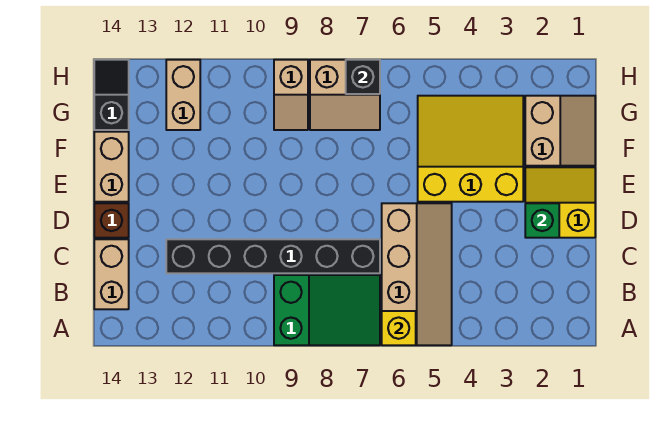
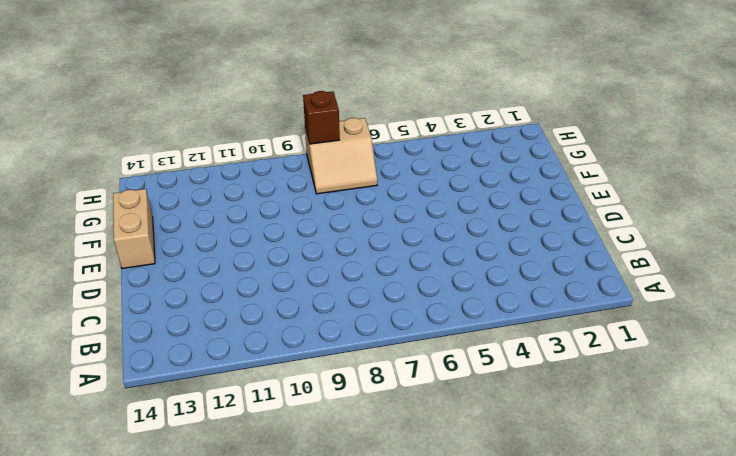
brown 1x1 brick [303,91,340,144] -> brown 1x1 brick moved to [94,203,129,238]
none -> tan 2x4 slope [382,203,452,345]
none -> green 2x3 slope [274,275,380,345]
none -> tan 1x2 brick [94,239,129,309]

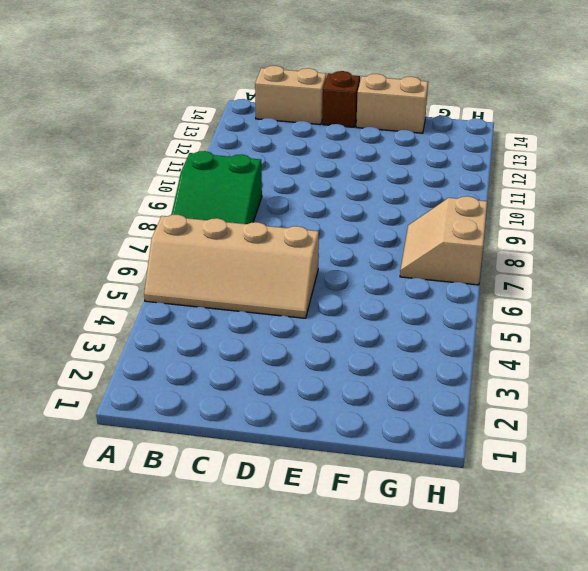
none -> black 1x6 brick [166,239,380,273]
none -> yellow 2x2 slope [525,167,595,238]
none -> yellow 3x3 slope [418,96,523,202]

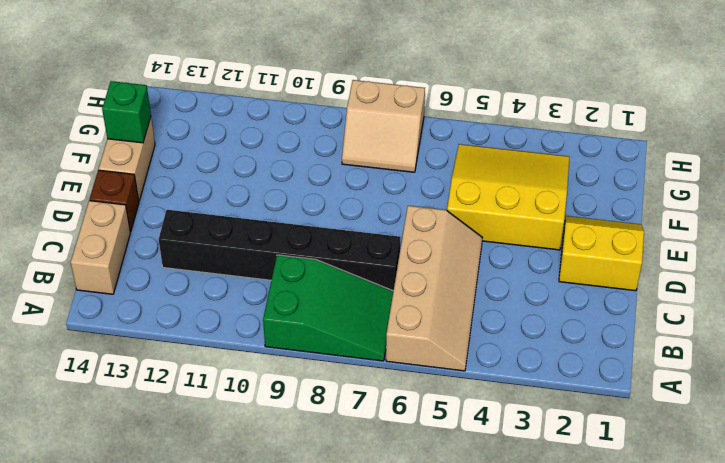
green 1x1 brick [102,81,151,143] -> green 1x1 brick moved to [525,203,559,238]
none -> tan 2x2 slope [525,96,595,166]
none -> tan 1x2 slope [274,60,308,130]
none -> tan 1x2 brick [166,60,200,130]

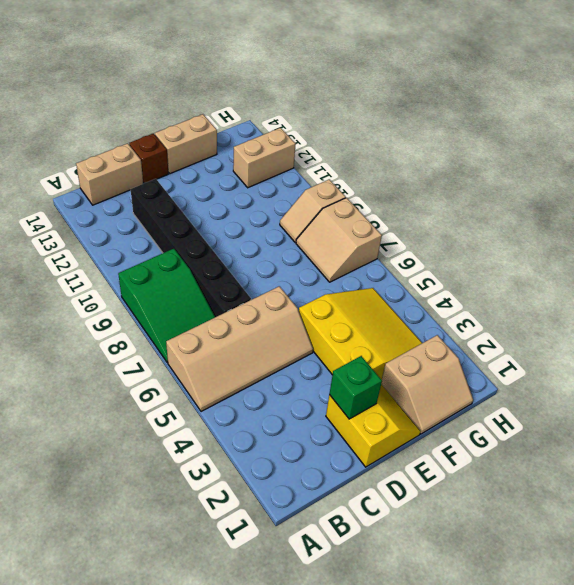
none -> black 1x2 slope [94,60,129,130]
none -> yellow 1x1 brick [382,311,416,345]
none -> black 1x1 brick [346,60,380,94]

